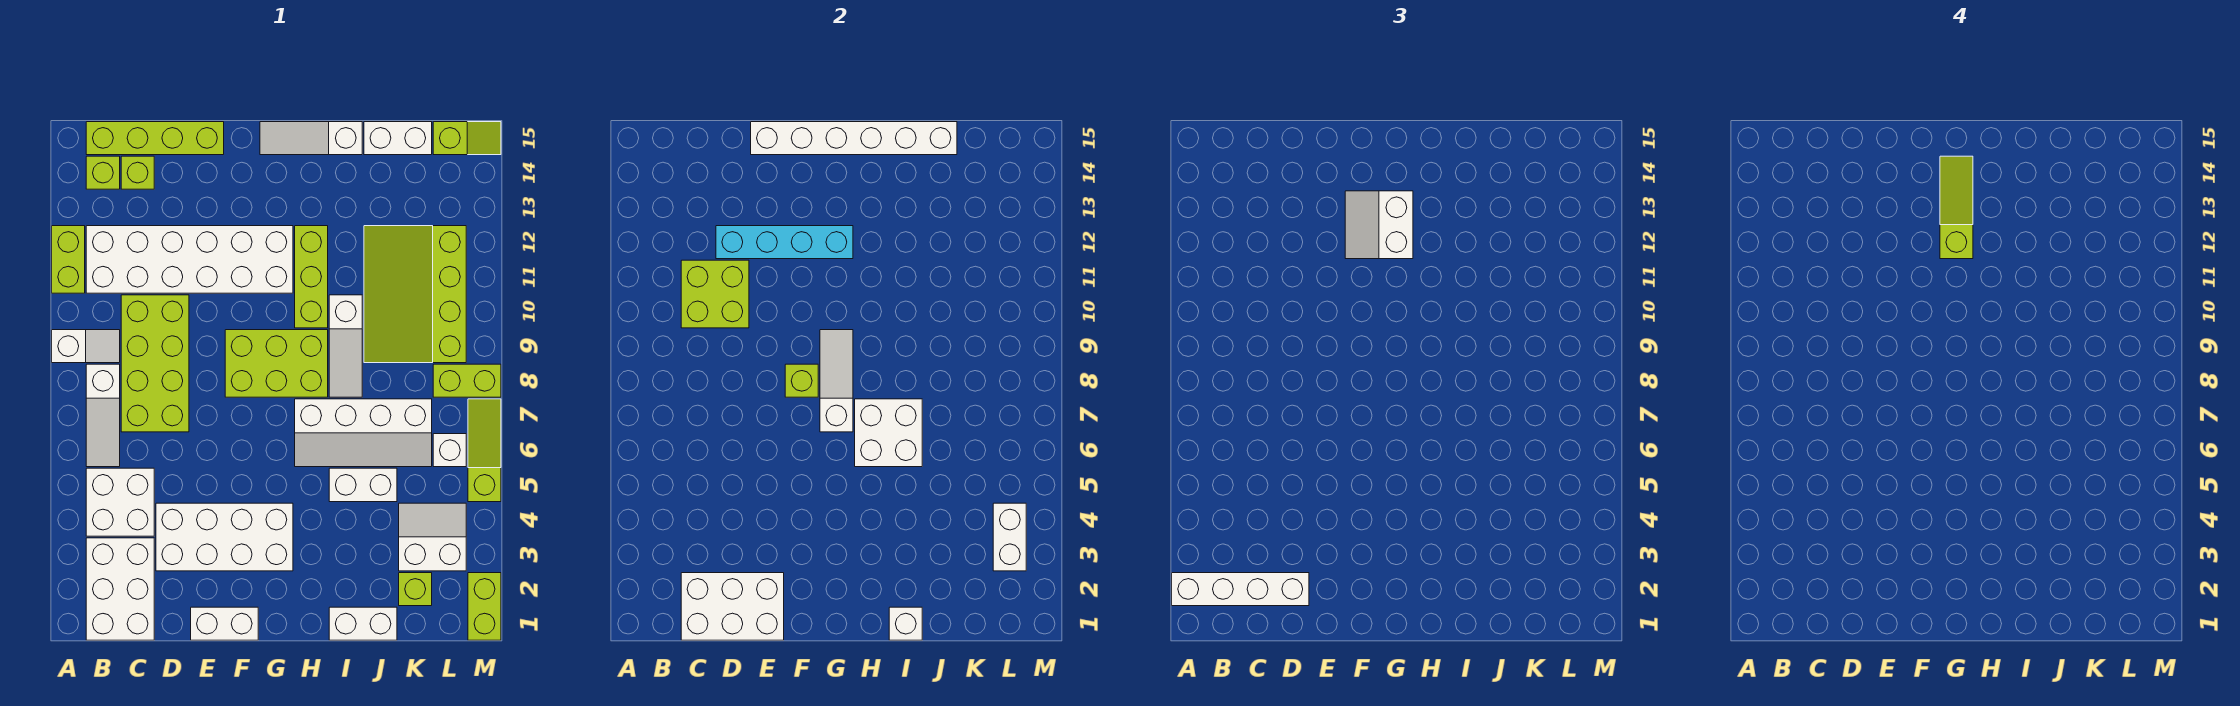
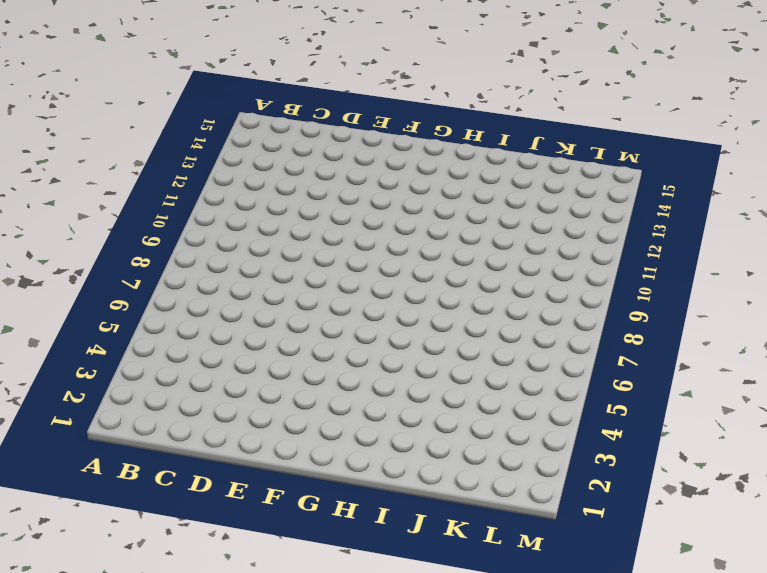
none -> white 1x2 slope [52,330,120,363]
none -> lime 1x2 brick [52,226,85,293]
none -> white 2x3 brick [86,538,154,640]
none -> white 2x2 brick [86,468,154,536]

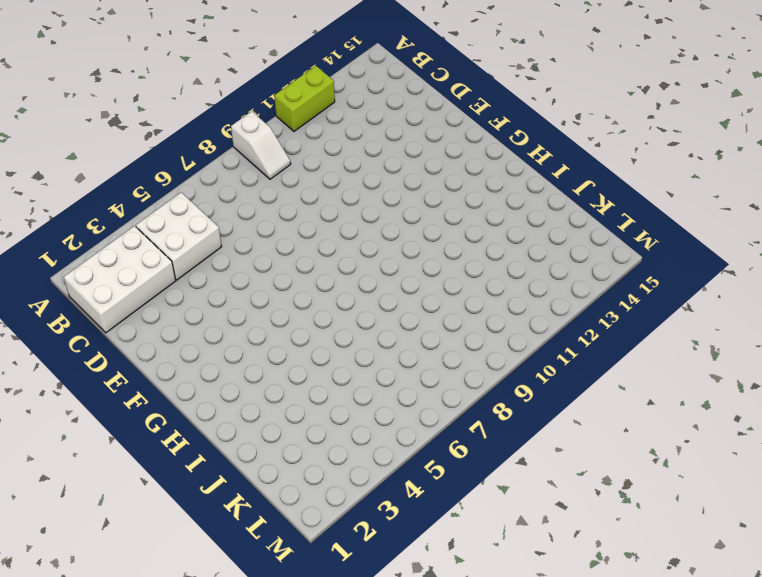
none -> white 1x3 slope [86,364,120,467]
none -> white 2x6 brick [86,226,293,293]
none -> lime 1x1 brick [86,156,120,189]
none -> lime 1x4 brick [86,122,224,155]

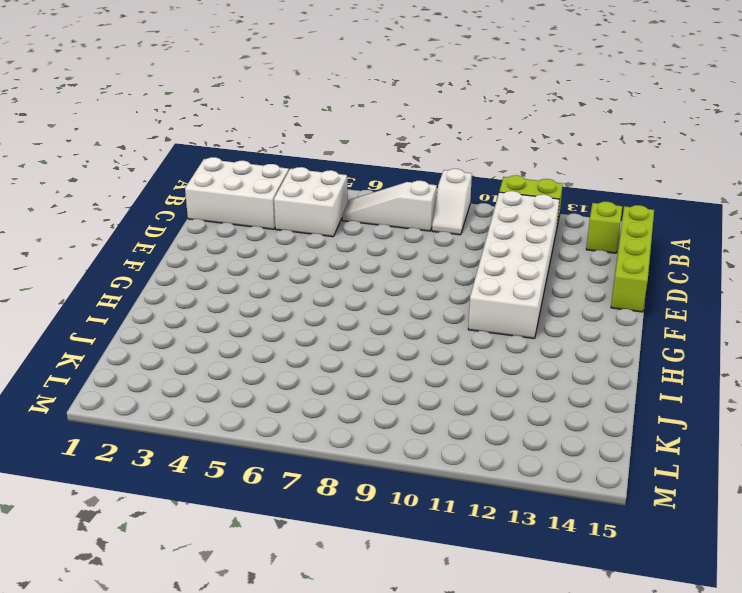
none -> lime 2x4 brick [121,295,189,432]
none -> lime 1x1 brick [121,156,154,189]
none -> white 2x4 brick [156,503,293,571]
none -> white 1x2 brick [191,607,258,640]

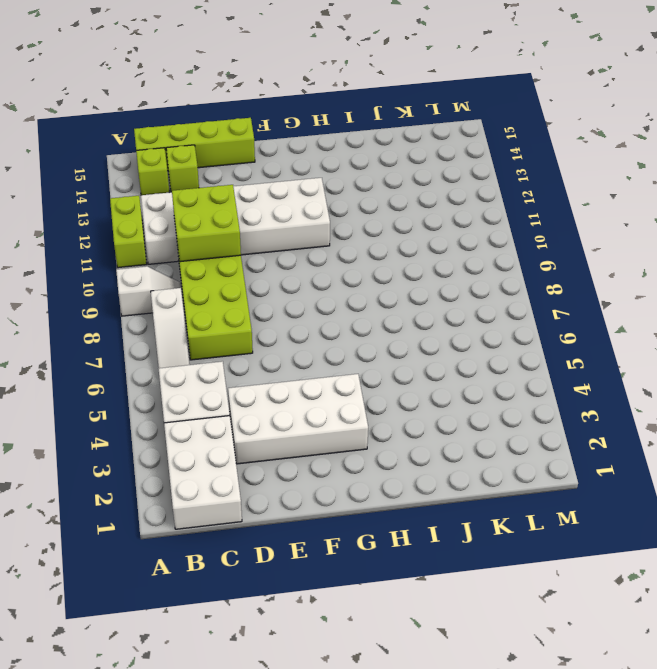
none -> white 1x2 brick [191,607,258,640]
none -> lime 2x3 brick [225,330,328,397]
none -> white 1x3 slope [260,122,362,155]
none -> white 2x4 slope [295,399,432,467]

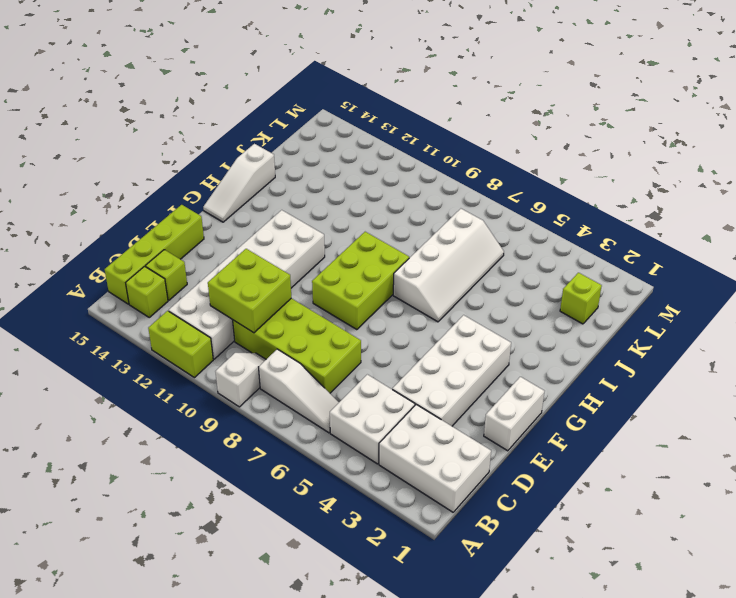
none -> lime 1x3 brick [295,226,328,328]
none -> white 1x2 brick [329,607,397,640]
none -> white 1x2 brick [329,468,397,502]
none -> white 1x3 slope [329,295,362,397]

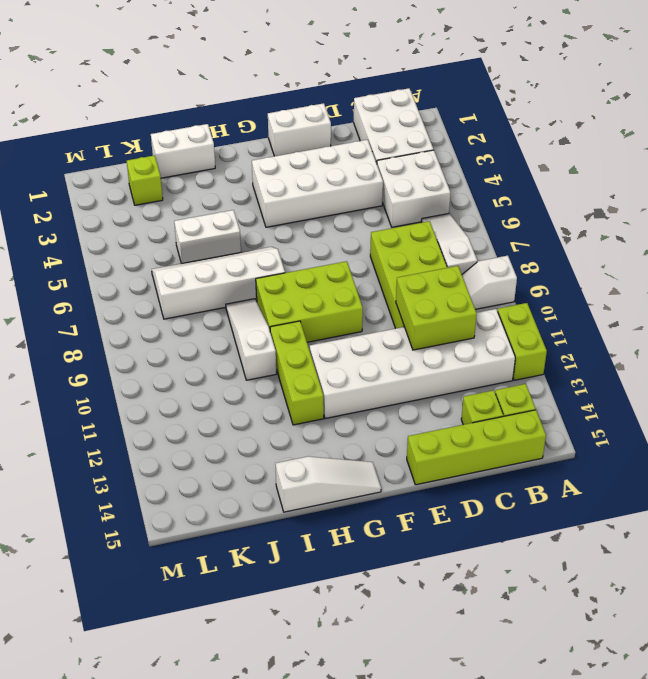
none -> lime 3x4 slope [364,226,466,363]
none -> white 1x2 brick [364,122,432,155]
none -> white 2x2 slope [399,503,466,571]
none -> white 1x1 brick [433,434,466,467]

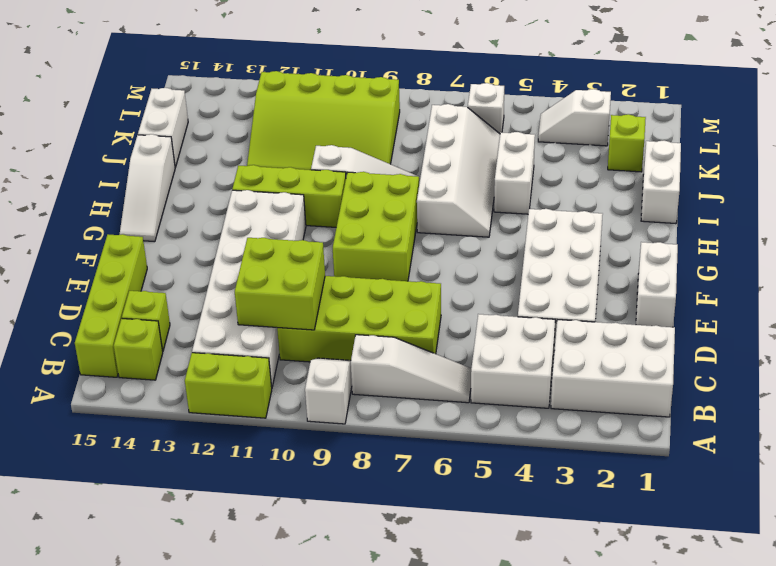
white 1x2 slope [538,89,611,146] -> white 2x2 slope [399,503,466,571]
none -> lime 1x2 brick [433,364,501,397]
none -> lime 1x2 slope [433,122,501,155]
none -> lime 1x2 brick [468,573,501,640]
none -> lime 1x3 slope [468,399,501,502]

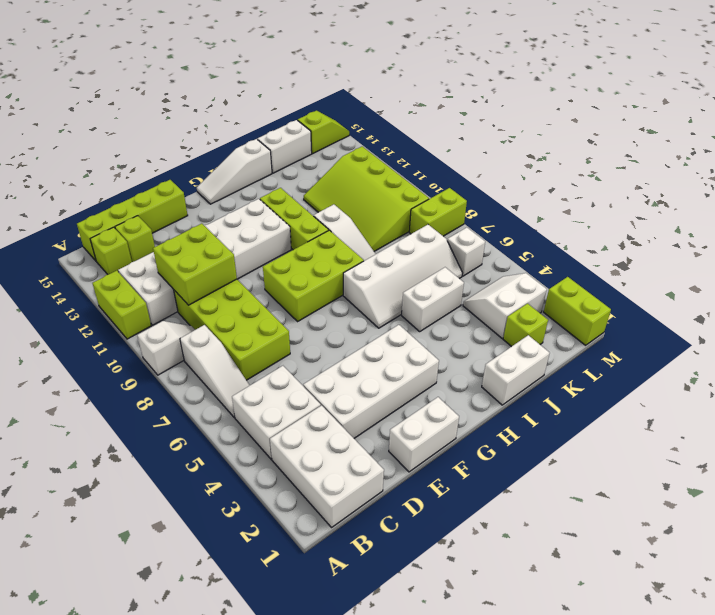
none -> lime 1x3 slope [468,399,501,502]
none -> white 2x3 brick [681,573,784,640]
none -> cyan 1x4 brick [716,226,853,259]
none -> white 1x6 brick [751,122,957,155]

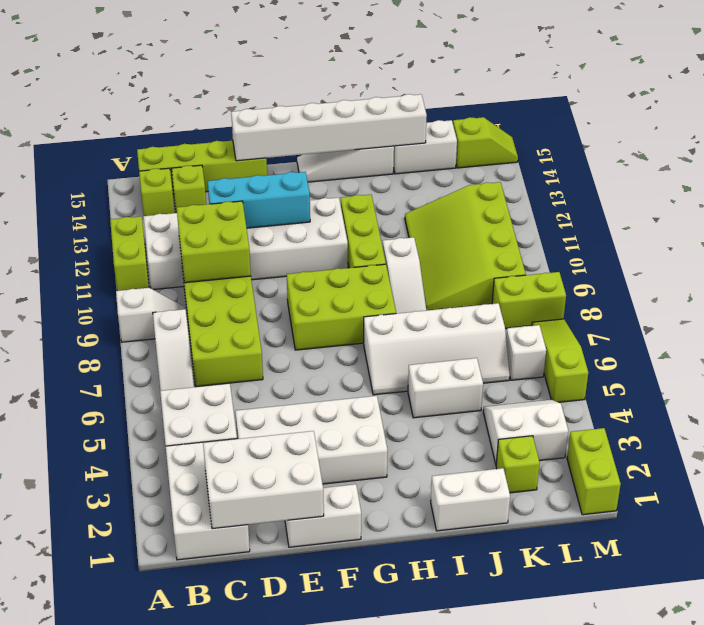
cyan 1x3 brick [208,172,310,228] -> cyan 1x4 brick [716,226,853,259]
none -> lime 1x1 brick [785,364,818,397]
none -> white 1x3 slope [820,330,853,432]
none -> white 2x2 brick [855,399,922,467]
none -> white 1x1 brick [889,607,922,640]

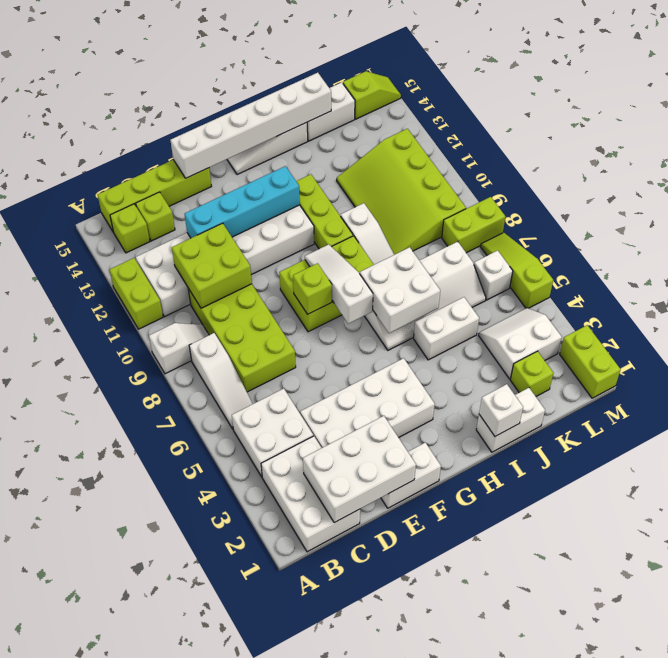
none -> white 1x2 brick [993,503,1026,571]
none -> white 1x4 brick [1172,573,1309,606]
none -> white 2x2 slope [1345,191,1413,259]
none -> lime 1x3 slope [1940,156,1973,259]

